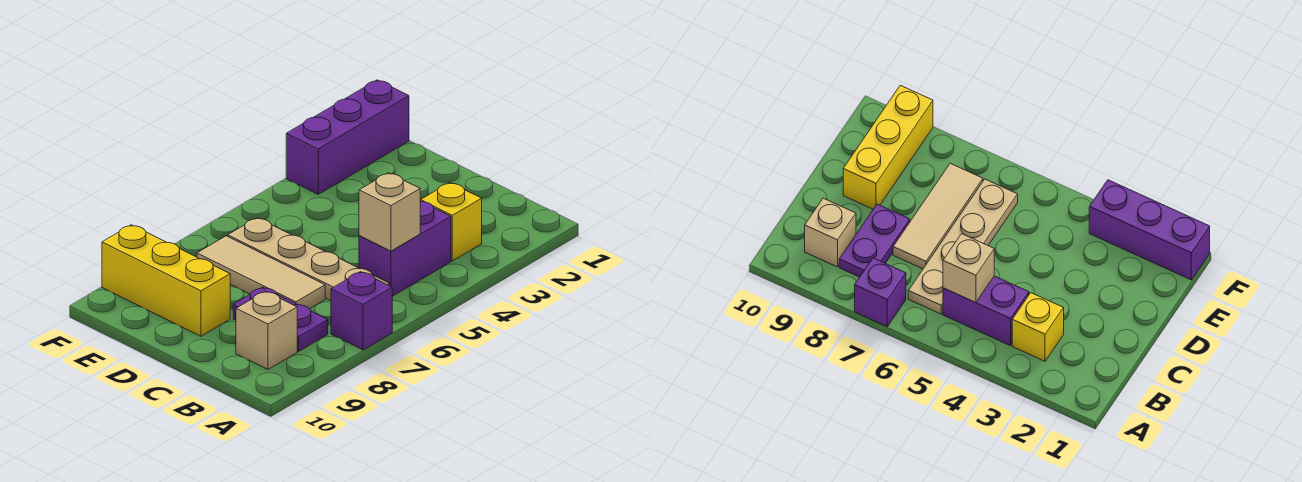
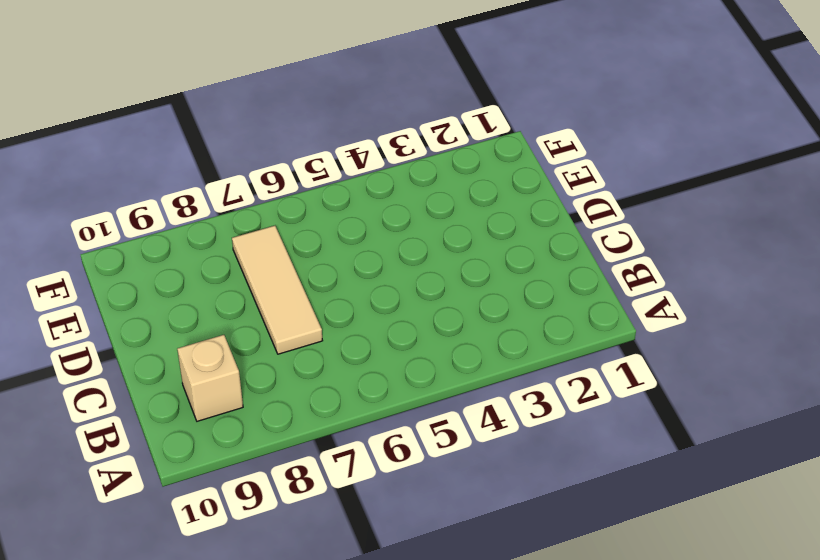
none -> purple 1x1 brick [331,272,392,350]
none -> yellow 1x1 brick [421,183,482,261]

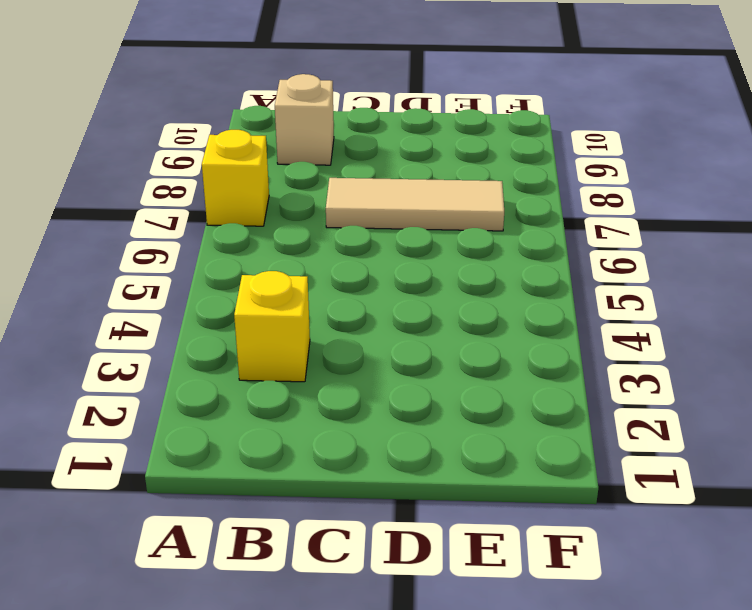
yellow 1x1 brick [202,130,269,226] -> purple 1x1 brick [331,272,392,350]
none -> purple 1x2 brick [359,202,451,296]
none -> tan 1x4 plate [228,218,390,301]

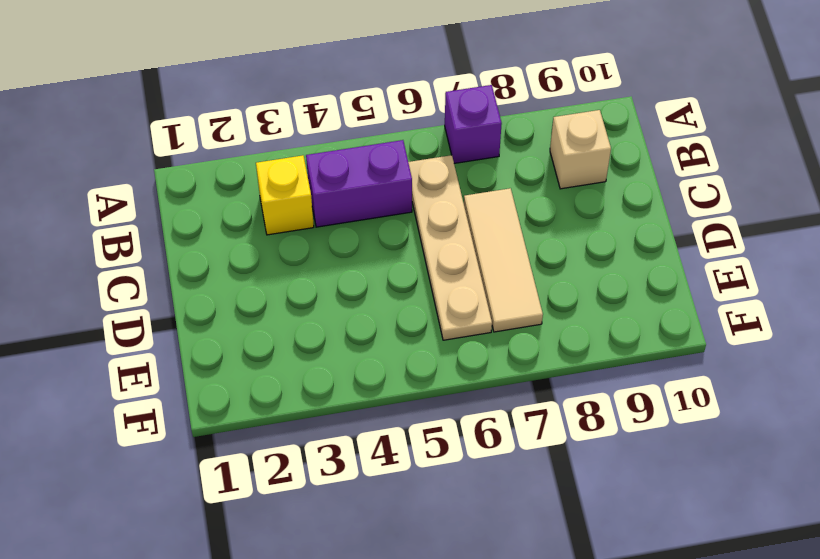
none -> purple 1x2 plate [233,287,328,351]
none -> yellow 1x3 brick [102,225,230,336]

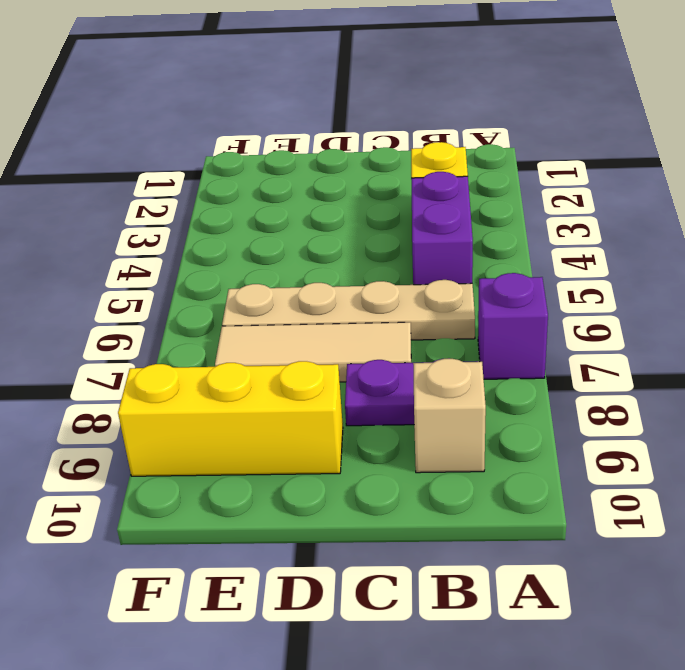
none -> purple 1x3 brick [286,80,409,194]
none -> tan 1x1 brick [359,173,421,251]

